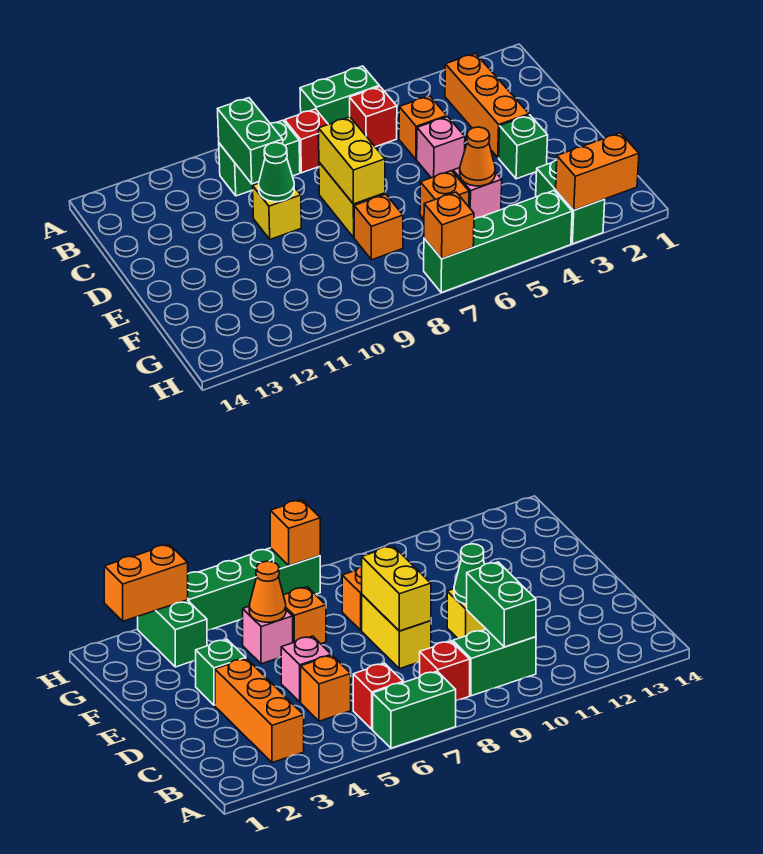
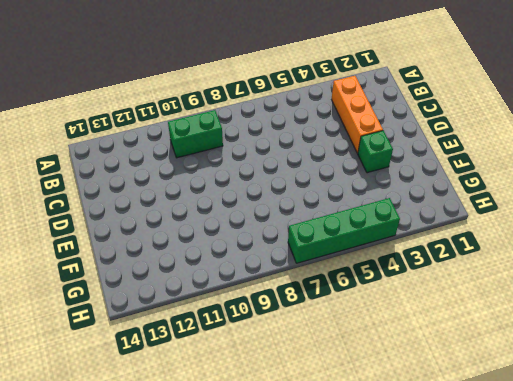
none -> green 1x2 brick [300,66,379,124]
none -> red 1x1 brick [350,87,397,147]
none -> red 1x1 brick [285,109,328,173]

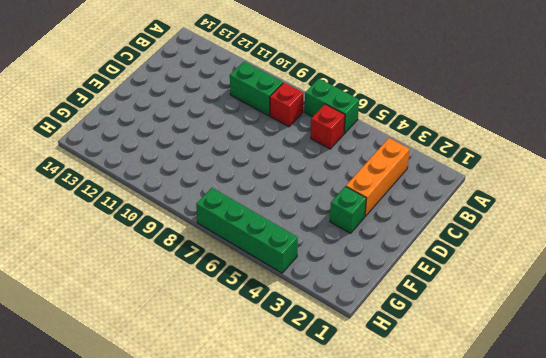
none -> orange 1x1 brick [399,96,447,159]
none -> pink 1x1 brick [417,117,465,178]
none -> yellow 1x2 brick [319,162,385,237]

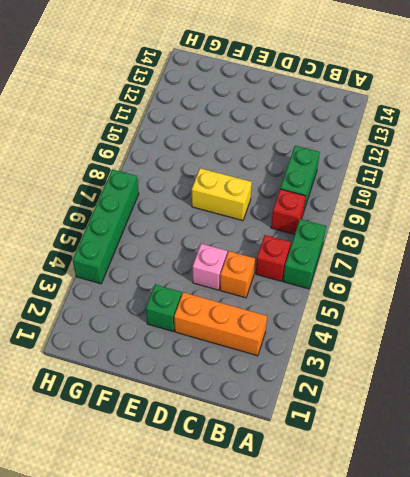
none -> yellow 1x1 brick [253,183,301,239]
none -> pink 1x1 brick [453,168,502,219]
none -> orange 1x1 brick [420,171,469,219]

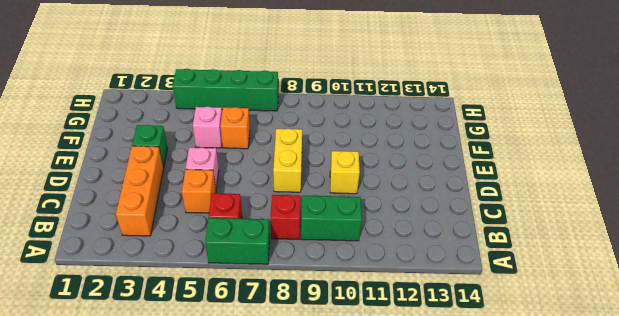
none -> orange 1x1 brick [354,194,403,260]
none -> green 1x2 brick [536,160,605,244]
none -> green 1x2 brick [218,98,283,184]

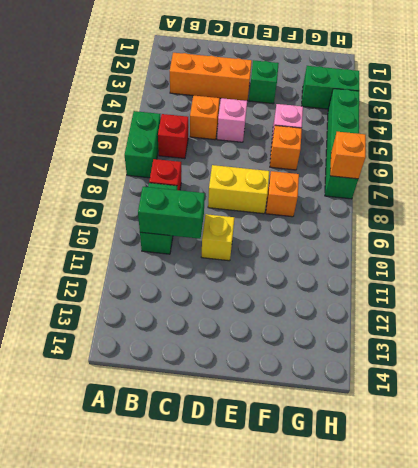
none -> yellow 1x2 brick [319,117,385,204]
none -> green 1x1 cone [259,143,294,202]
none -> orange 1x1 cone [460,127,495,186]

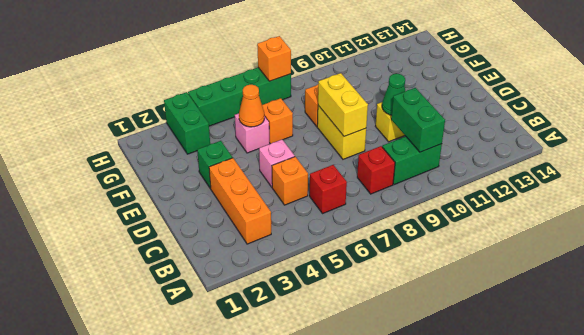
none -> green 1x2 brick [300,66,379,124]
none -> orange 1x2 brick [556,133,639,210]

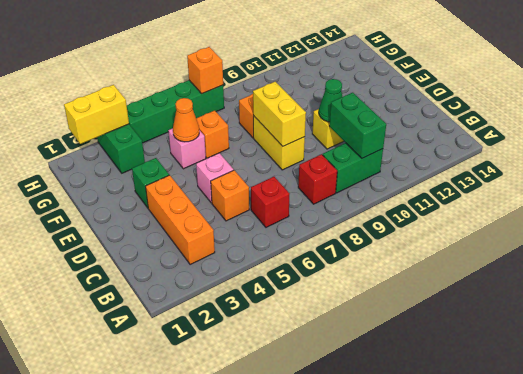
yellow 1x2 brick [64,85,129,144] -> orange 1x2 brick [556,133,639,210]
none -> green 1x2 brick [300,66,379,124]

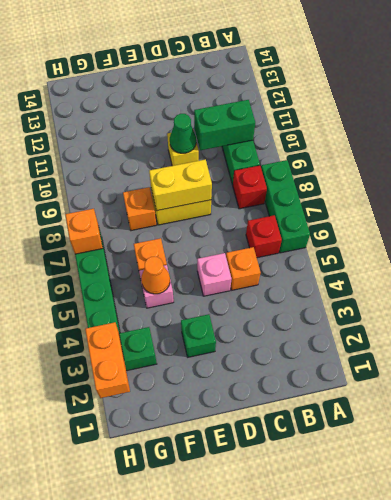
green 1x3 brick [261,160,310,253] -> green 1x2 brick [300,66,379,124]
none -> orange 1x3 brick [445,53,529,158]

